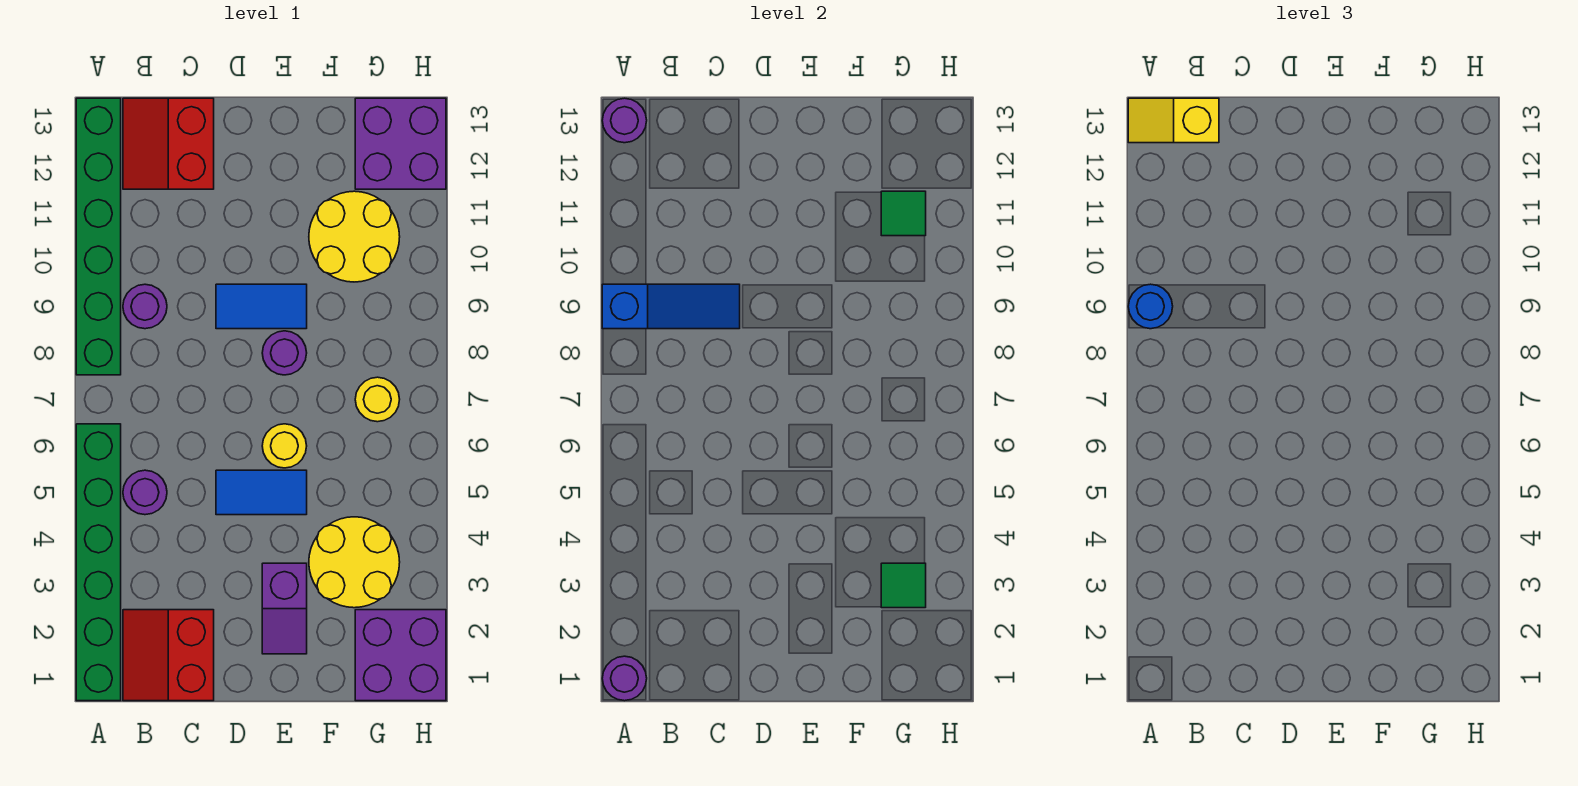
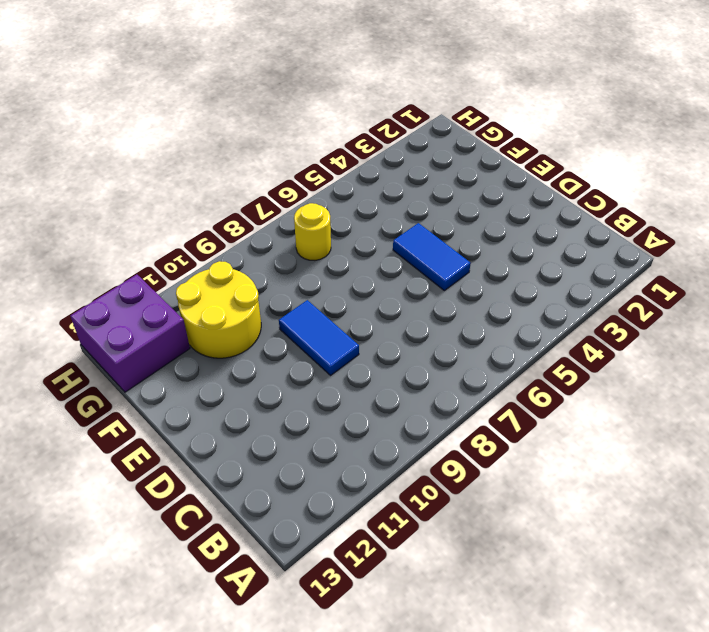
none -> green 1x6 brick [76,424,121,701]
none -> green 1x6 brick [76,98,121,375]
none -> red 2x2 slope [123,610,214,701]

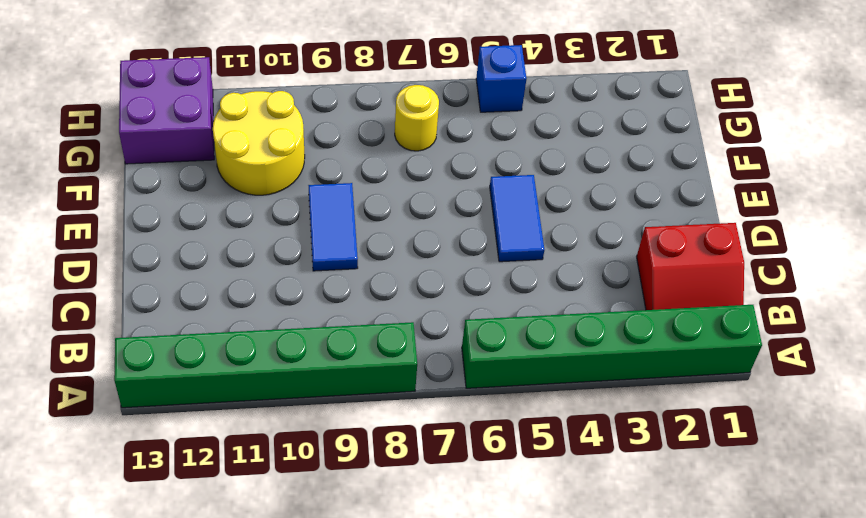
blue 1x1 brick [476,45,527,112] -> none
none -> purple 1x1 round brick [123,470,167,515]
none -> purple 1x1 round brick [123,284,167,329]
none -> red 2x2 slope [123,98,214,189]

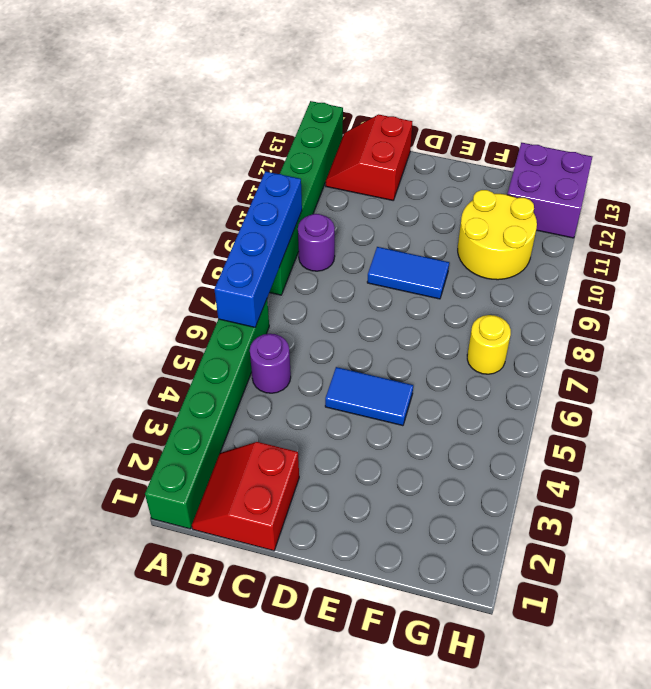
blue 1x4 brick [214,171,302,327] -> blue 1x3 slope [602,284,740,329]
none -> purple 1x2 slope [262,563,307,654]
none -> yellow 1x1 round brick [262,424,307,468]
none -> purple 1x1 round brick [262,331,307,375]

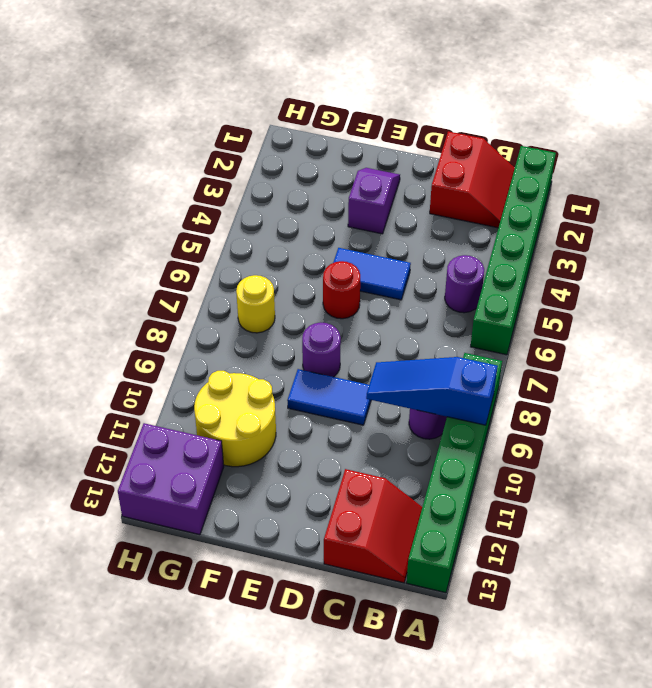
red 1x1 round brick [323,261,360,319] -> yellow 1x1 round brick [262,424,307,468]
none -> yellow 2x2 round brick [309,517,400,608]
none -> purple 2x2 brick [355,610,446,701]
none -> purple 1x1 round brick [602,656,647,701]

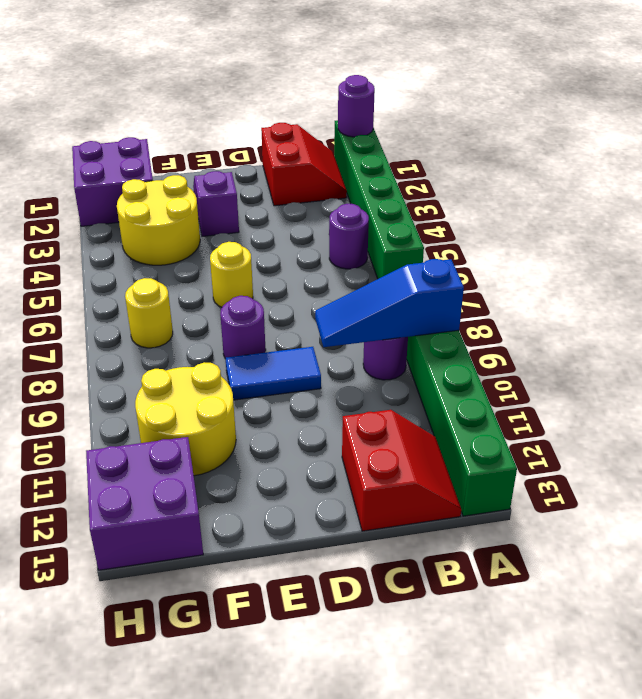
none -> blue 1x2 tile [216,470,307,515]
none -> purple 1x1 round brick [602,98,647,143]
none -> green 1x1 tile [881,563,926,608]

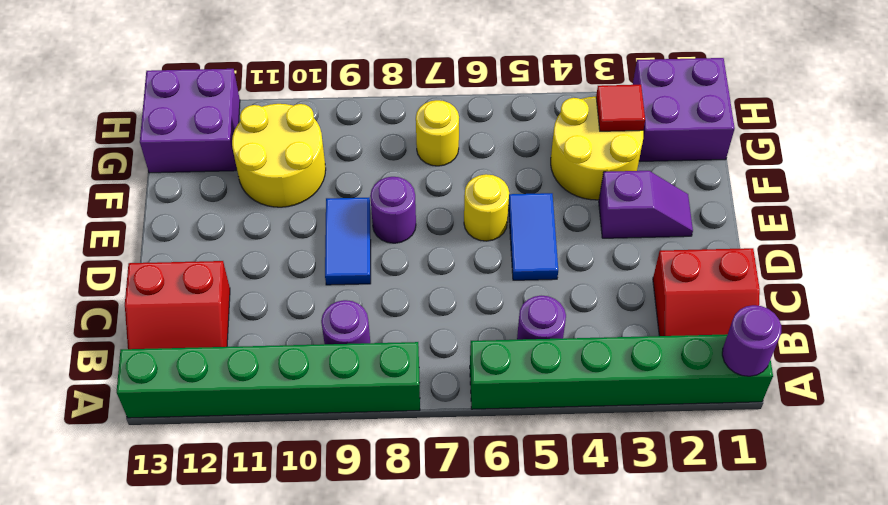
red 1x1 tile [596,85,645,131] -> green 1x1 tile [881,563,926,608]
none -> blue 1x3 slope [602,284,740,329]
none -> purple 1x1 round brick [602,98,647,143]
none -> green 1x1 tile [881,191,926,236]

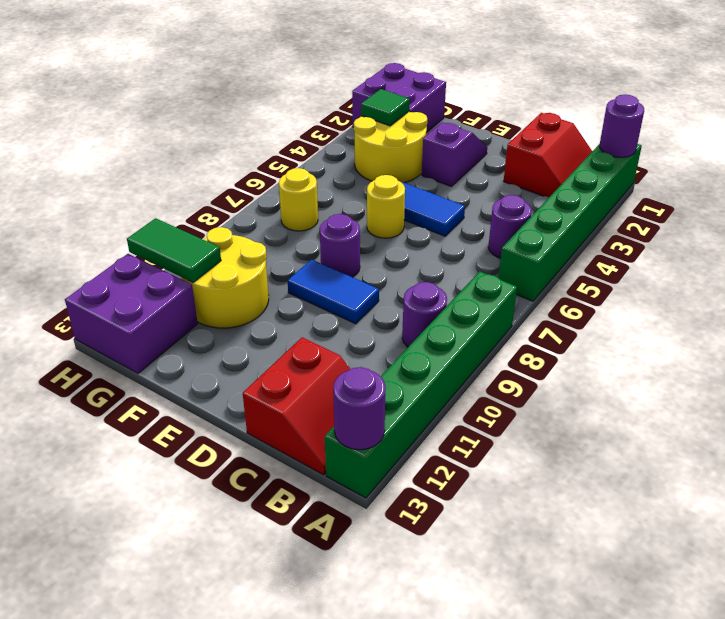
green 1x2 tile [127,218,221,283] -> green 1x1 tile [881,191,926,236]
none -> blue 1x3 slope [602,284,740,329]
none -> blue 1x1 round brick [1128,284,1173,329]
none -> yellow 1x2 slope [1128,98,1219,143]

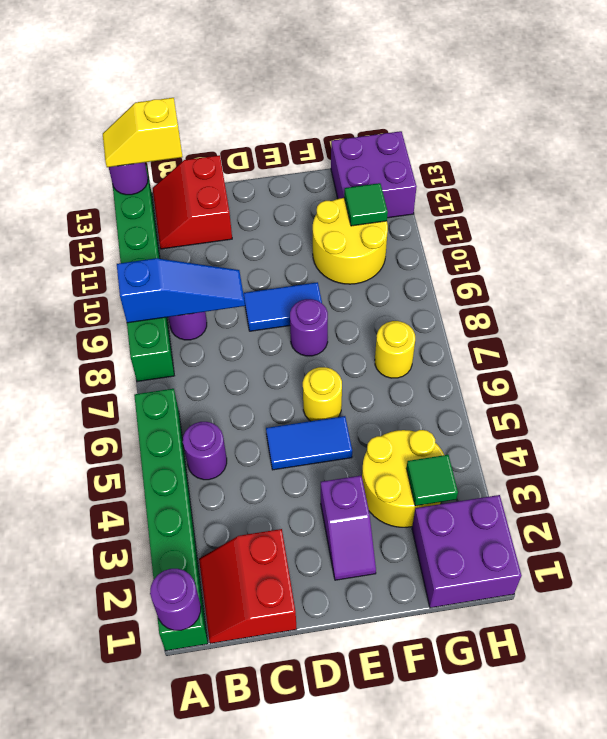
none -> blue 1x1 round brick [1128,284,1173,329]

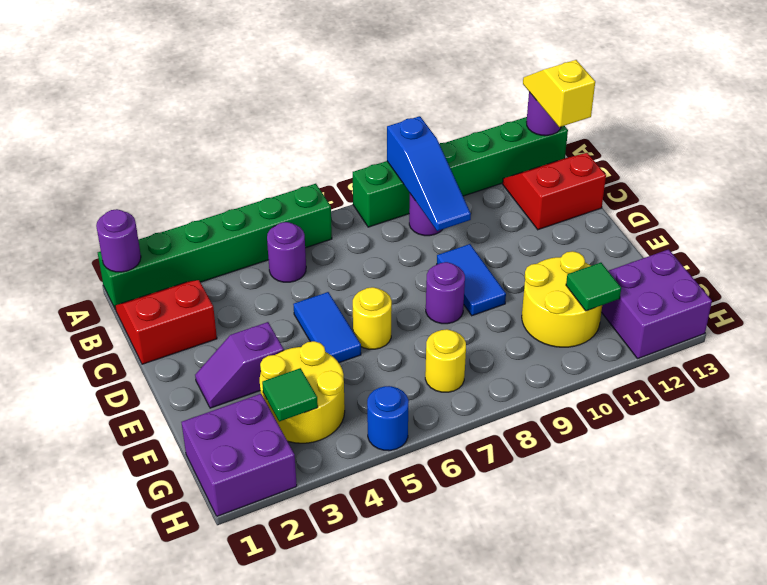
blue 1x1 round brick [367,386,409,451] -> blue 1x1 round brick moved to [1128,284,1173,329]

